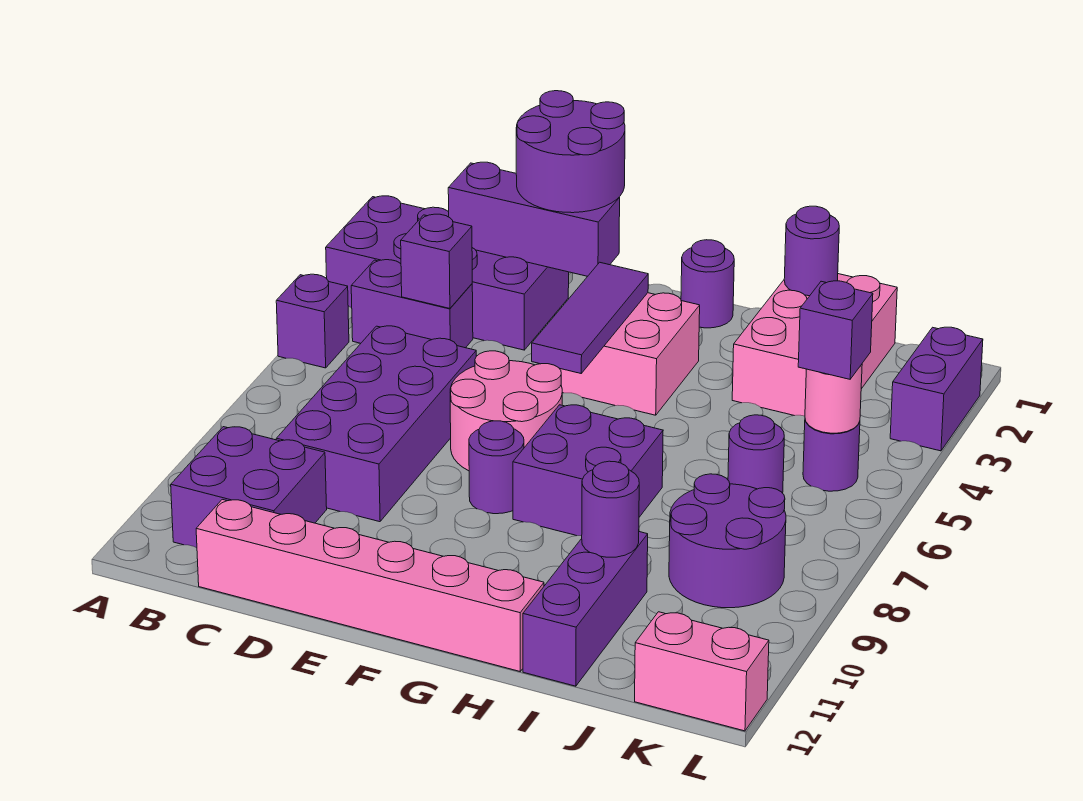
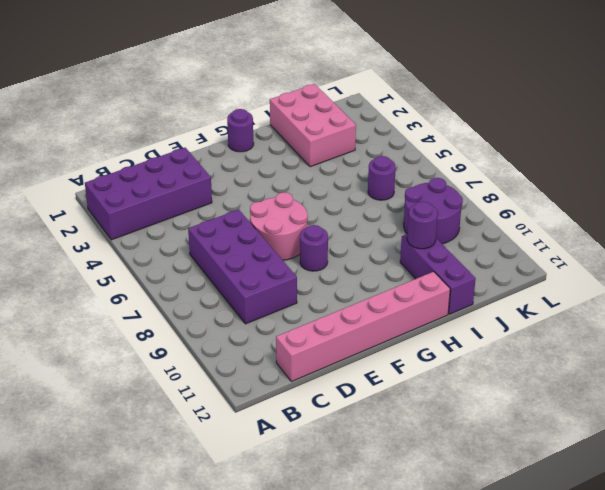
none -> purple 1x1 brick [276,274,349,368]
none -> purple 1x2 brick [351,260,473,348]
none -> purple 2x2 brick [171,427,327,548]

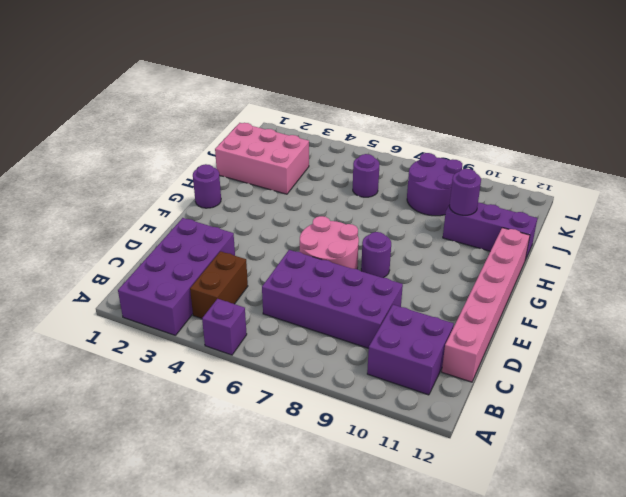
brown 1x2 brick [190,251,248,318] -> purple 1x2 brick [351,260,473,348]
none -> pink 2x2 brick [559,293,700,415]
none -> purple 2x2 brick [513,405,663,536]
none -> purple 1x1 round brick [803,420,860,491]

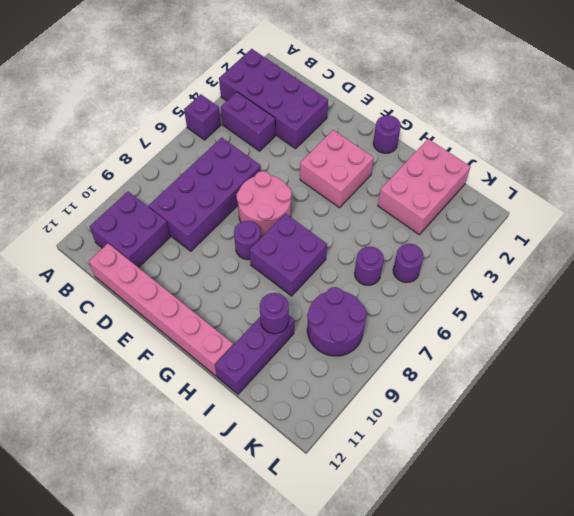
none -> pink 1x2 brick [635,612,769,731]
none -> purple 1x2 brick [890,327,983,451]
none -> purple 1x3 brick [448,162,620,276]

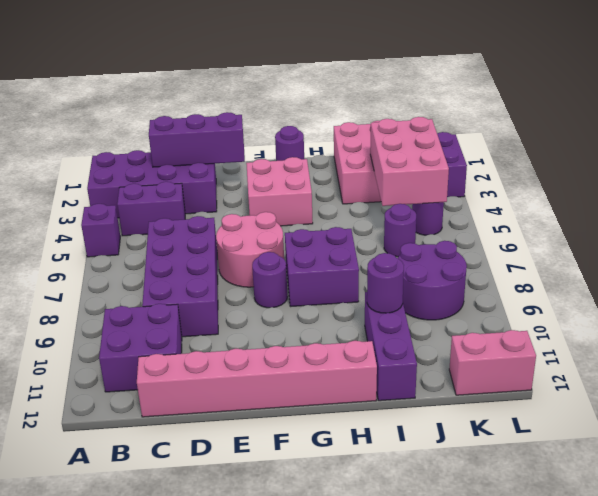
pink 2x3 brick [370,117,449,206] -> pink 1x1 round brick [805,364,862,433]
none -> purple 1x1 brick [401,214,472,308]
none -> purple 1x3 tile [532,262,648,373]
none -> purple 1x1 round brick [784,206,839,296]

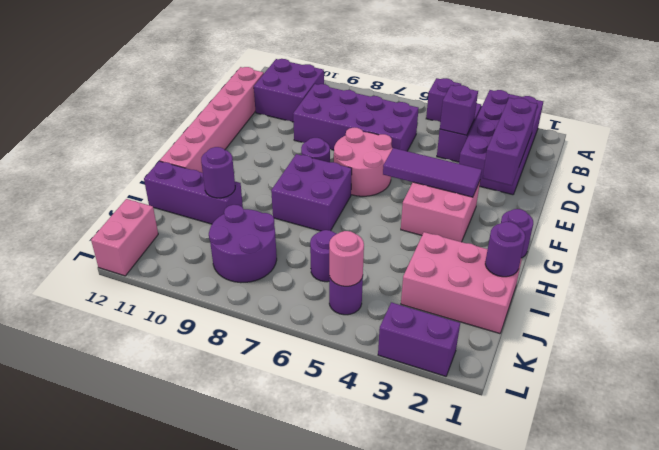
none -> purple 2x2 round brick [516,91,625,213]
none -> purple 1x1 brick [798,281,873,379]

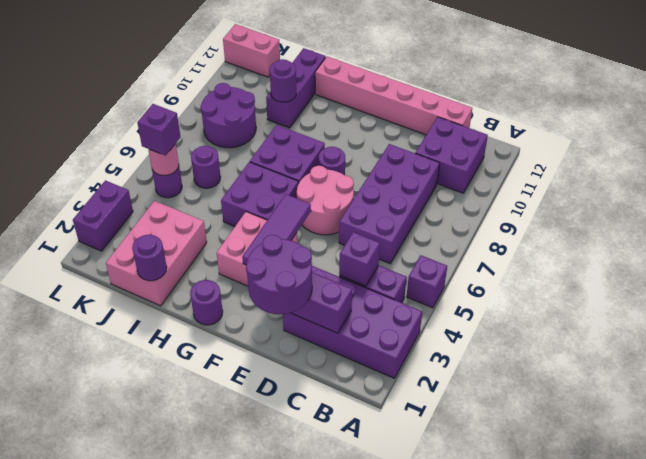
purple 2x2 brick [221,162,299,226] -> none

